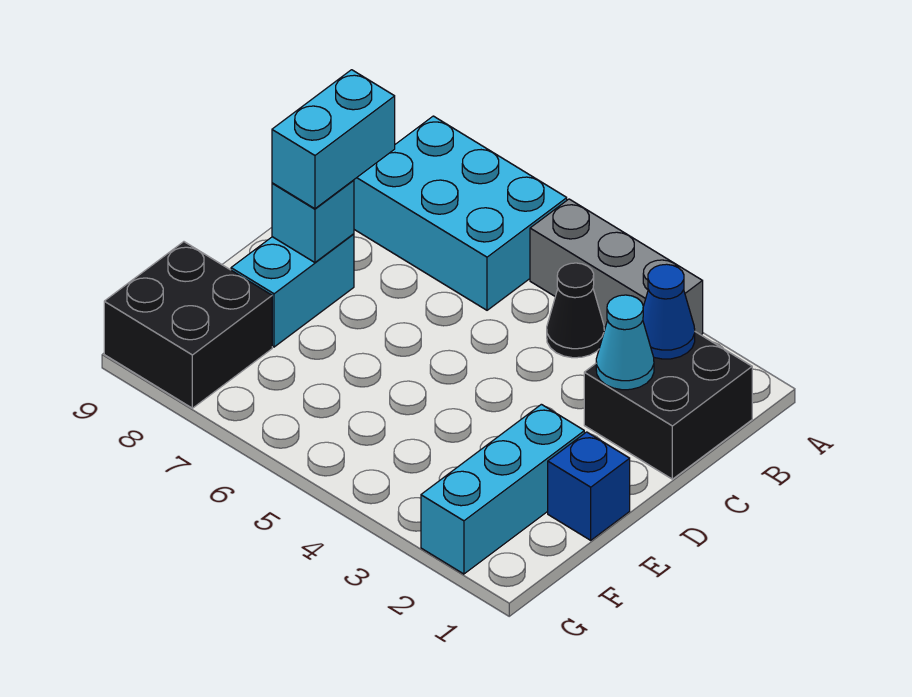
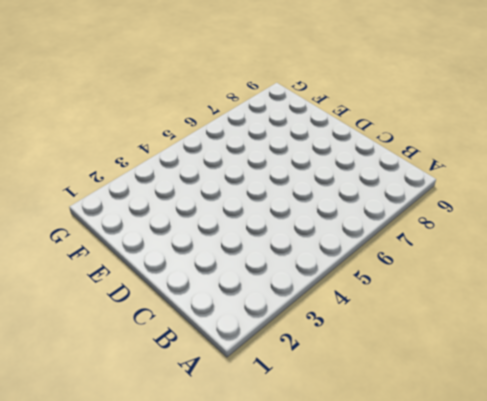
none -> grey 1x3 brick [530,199,703,335]
none -> cyan 2x3 brick [354,116,567,310]
none -> black 2x2 brick [584,332,752,479]

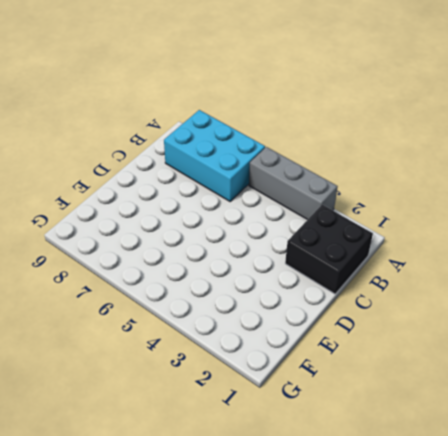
none -> black 1x1 cone [547,263,604,358]
none -> cyan 1x2 brick [231,234,354,347]
none -> blue 1x1 brick [548,432,630,540]

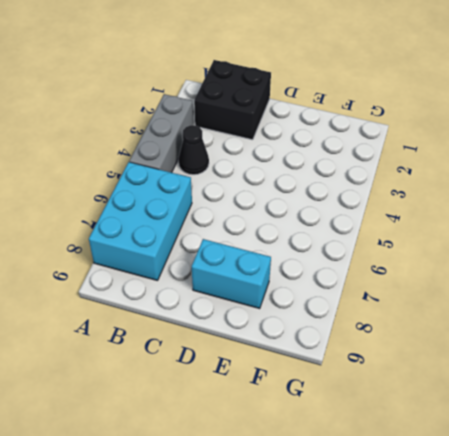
none -> blue 1x1 brick [548,432,630,540]
none -> cyan 1x3 brick [421,404,584,574]
none -> black 2x2 brick [104,242,272,408]

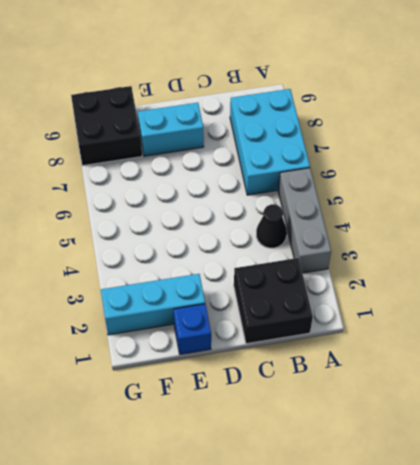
none -> blue 1x1 cone [643,264,695,359]
none -> cyan 1x1 cone [596,295,654,390]
none -> cyan 1x1 brick [272,180,354,262]

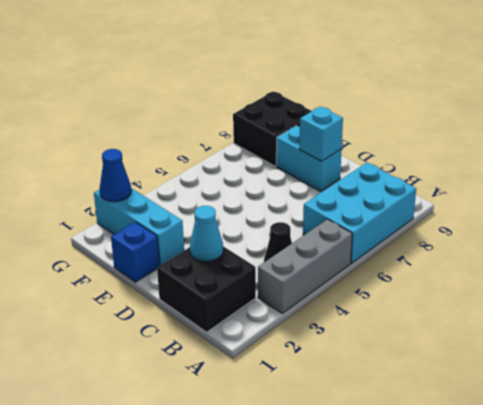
blue 1x1 cone [100,149,131,202] -> blue 1x1 cone moved to [643,264,695,359]
none -> cyan 1x2 brick [272,70,395,209]

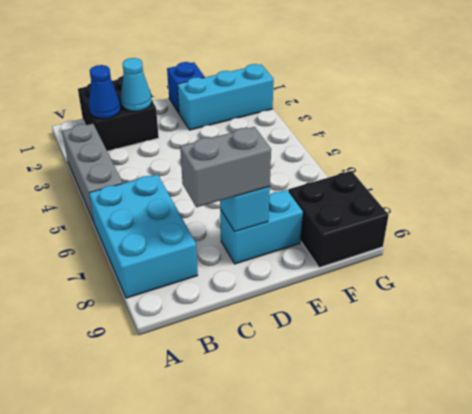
grey 1x2 brick [180,127,271,207] -> cyan 1x2 brick [272,70,395,209]
none -> black 1x1 cone [547,263,604,358]

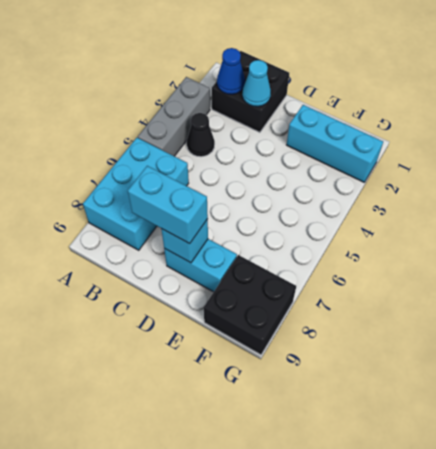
none -> blue 1x1 brick [548,432,630,540]

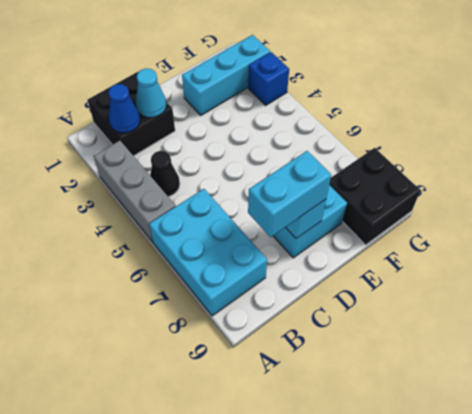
blue 1x1 brick [248,52,289,105] -> blue 1x1 brick moved to [548,432,630,540]

